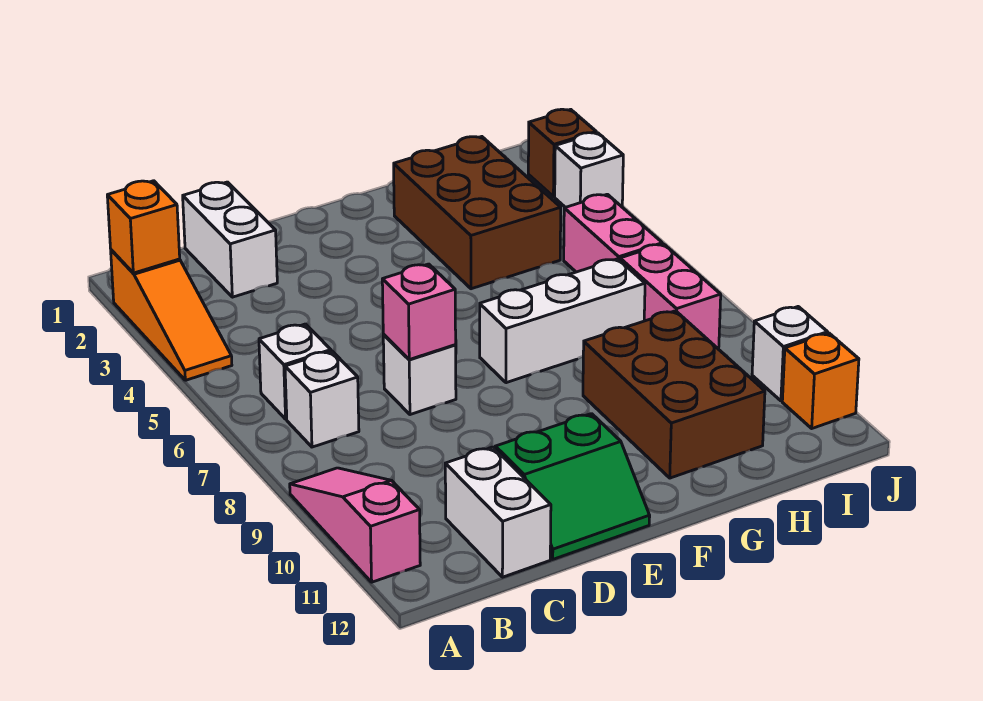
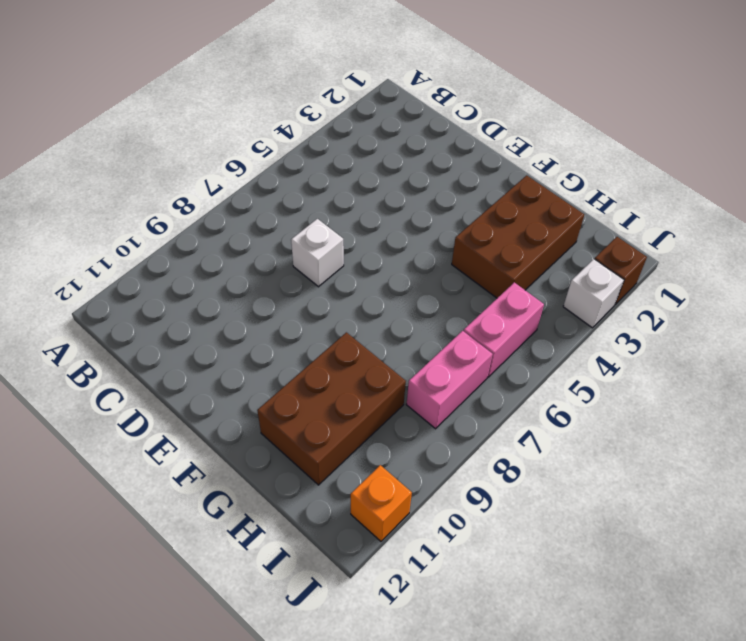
none -> orange 1x3 slope [111,250,232,380]
none -> pink 1x3 slope [290,468,420,582]
none -> white 1x1 brick [259,324,331,419]

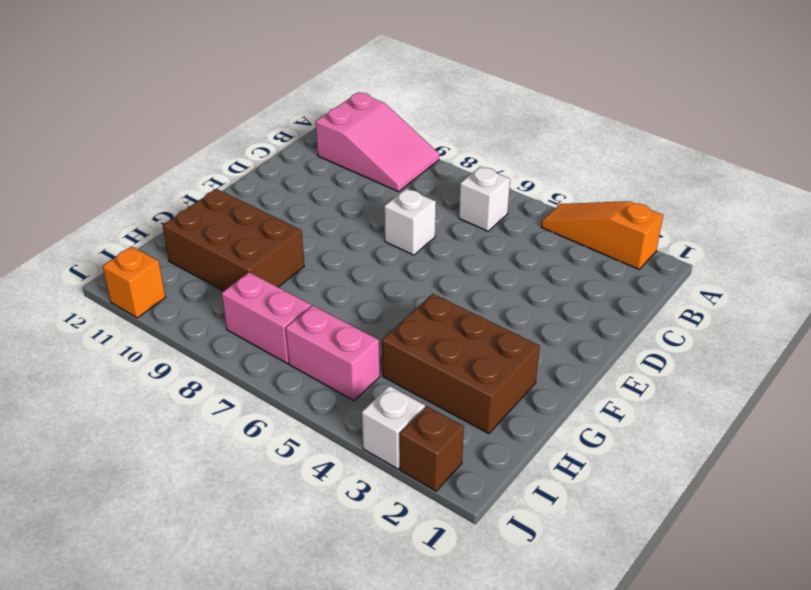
pink 2x3 slope [316,92,439,192] -> pink 1x3 slope [290,468,420,582]
none -> white 1x1 brick [285,351,359,447]
none -> white 1x2 brick [183,182,277,297]
none -> white 1x2 brick [445,447,551,577]

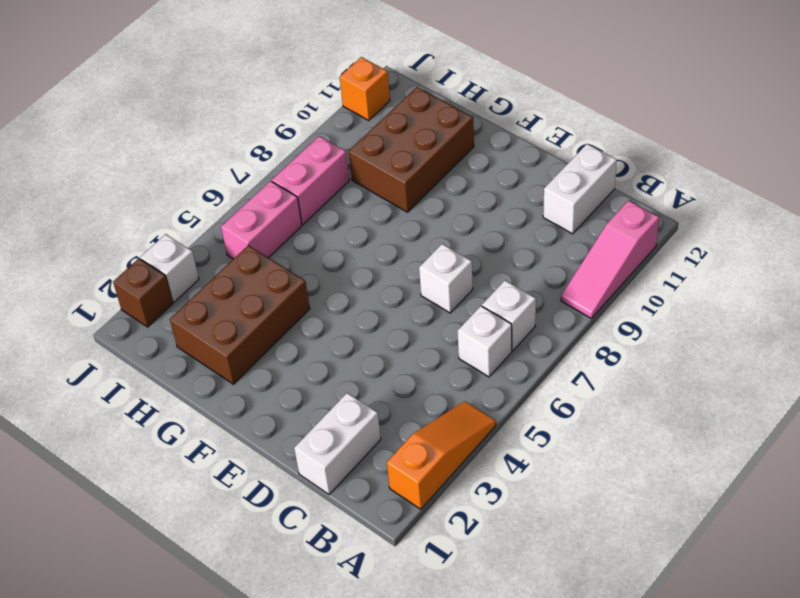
none -> green 2x2 slope [495,414,650,559]
none -> white 1x3 brick [480,259,645,383]
none -> white 1x1 brick [752,307,828,401]

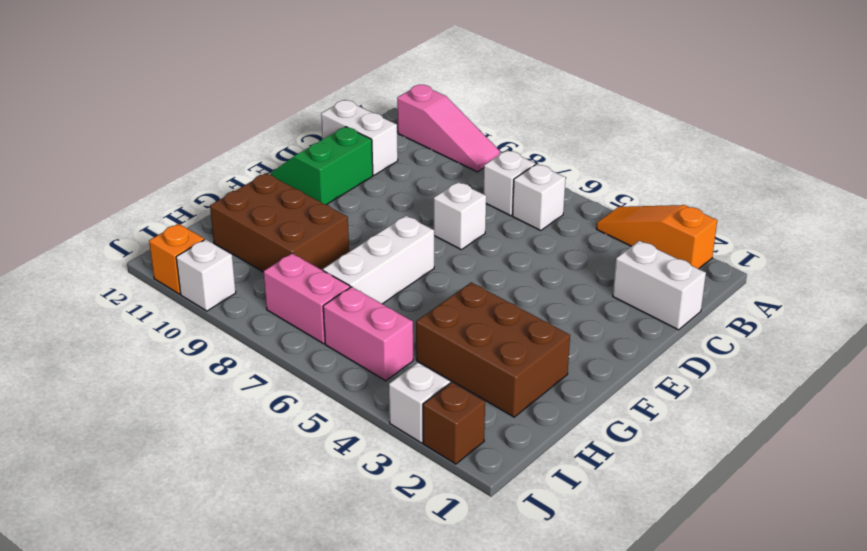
none -> orange 1x1 brick [107,181,180,273]
none -> pink 1x1 brick [382,264,456,360]

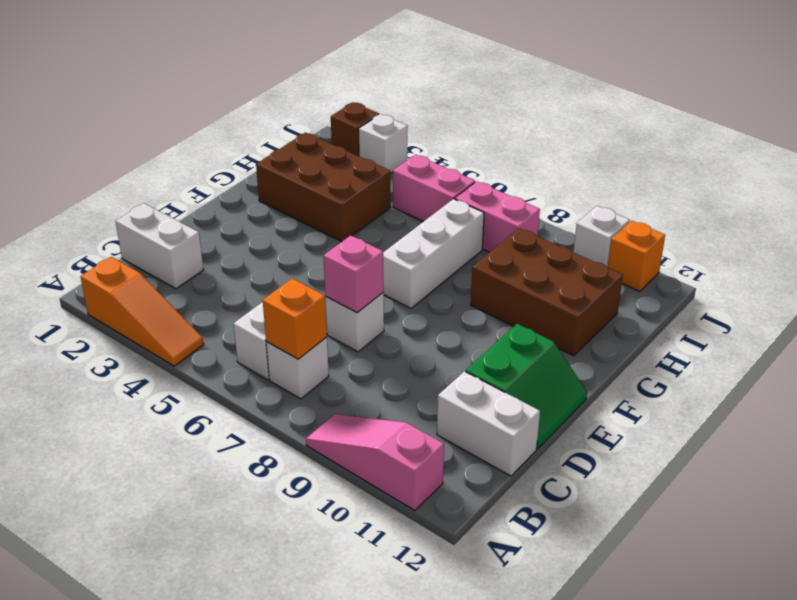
orange 1x1 brick [263,278,327,359] -> orange 1x1 brick moved to [107,181,180,273]

